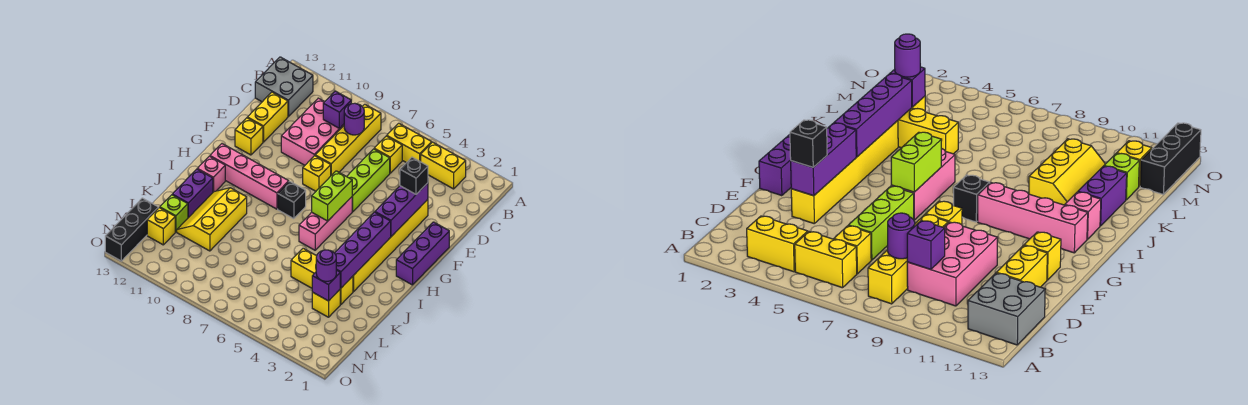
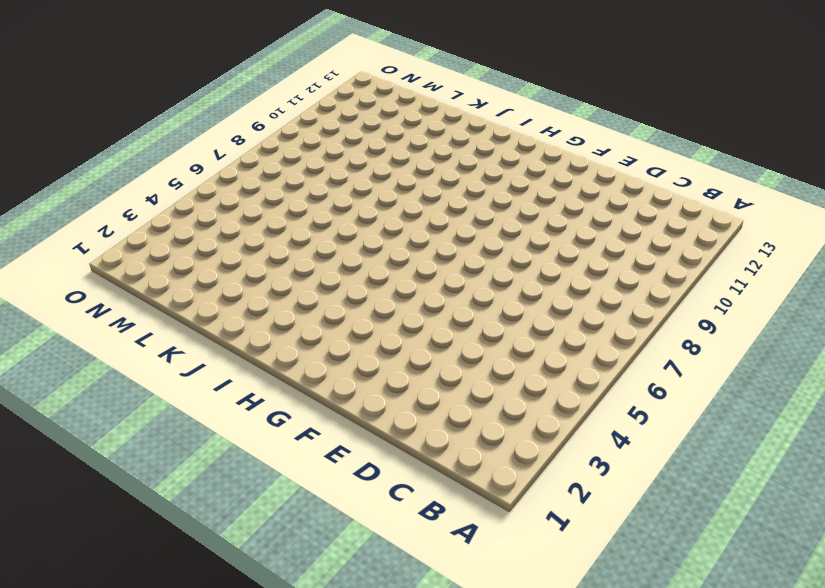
none -> yellow 1x2 brick [421,142,466,189]
none -> yellow 1x2 brick [387,123,432,163]
none -> yellow 1x4 brick [315,104,381,175]
none -> grey 2x2 brick [255,57,313,116]

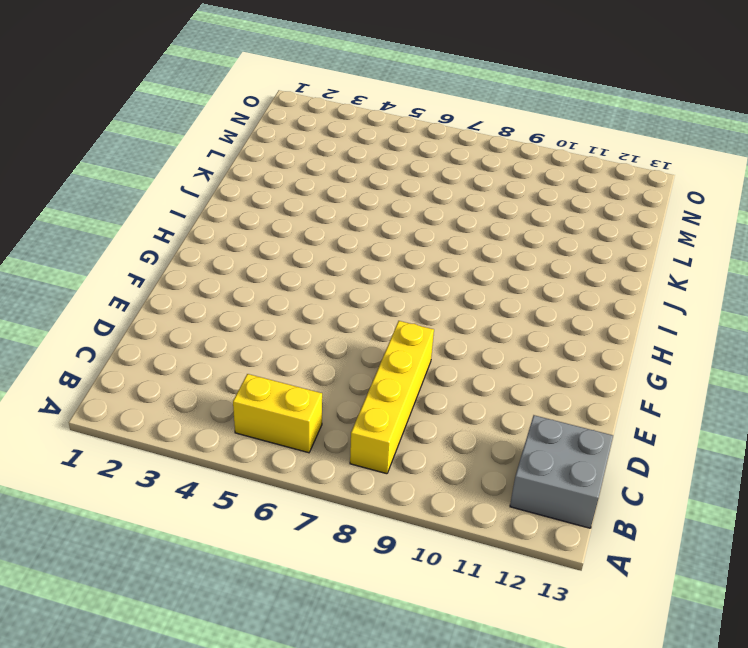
none -> yellow 1x2 brick [421,142,466,189]
none -> yellow 1x1 brick [374,136,402,173]
none -> pink 2x3 brick [281,98,344,165]
none -> lime 1x3 brick [347,149,390,212]

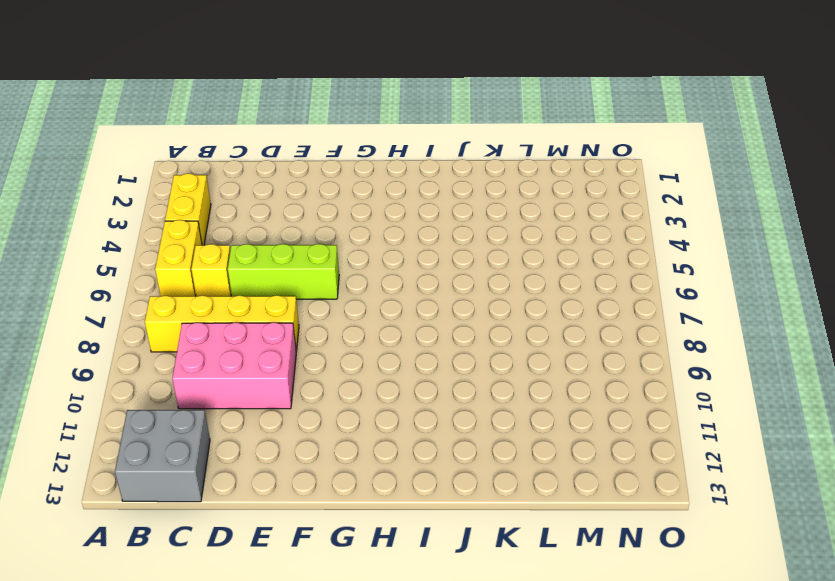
none -> yellow 1x2 brick [247,92,288,142]
none -> yellow 1x6 brick [353,200,428,292]
none -> purple 1x3 brick [396,222,449,285]
none -> yellow 1x1 brick [303,156,331,191]

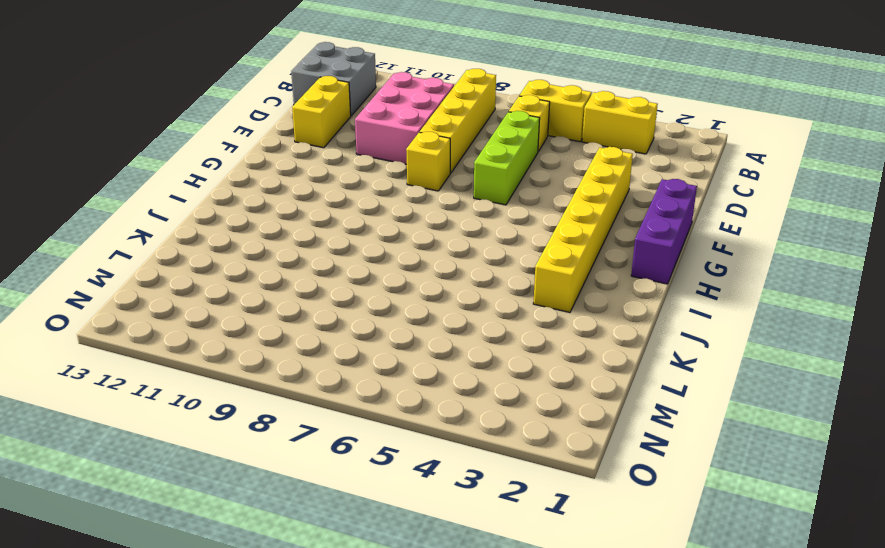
none -> yellow 1x1 brick [235,118,263,155]
none -> pink 1x3 brick [299,197,352,250]
none -> black 1x1 brick [278,181,306,219]
none -> pink 1x4 brick [210,144,289,209]

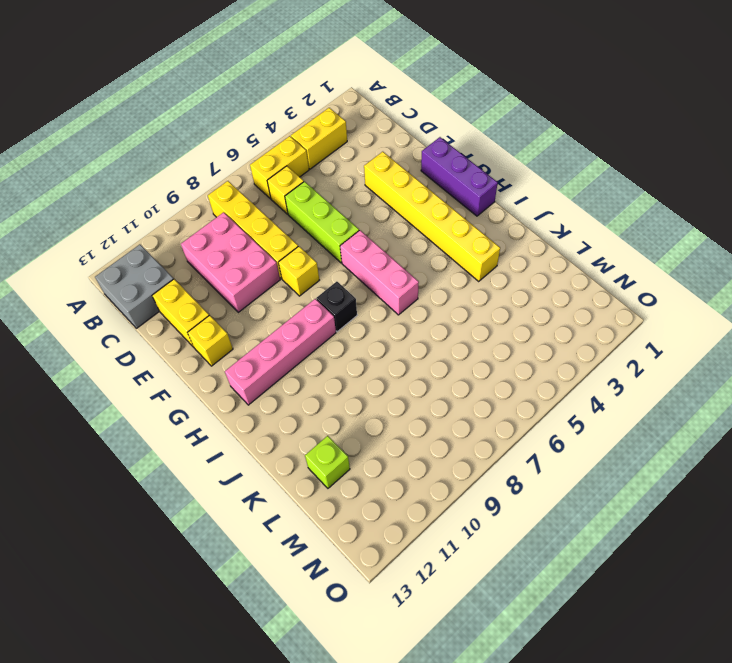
none -> pink 1x1 brick [198,156,225,192]
none -> yellow 2x3 slope [177,188,247,251]
none -> purple 1x2 brick [172,169,213,218]
none -> yellow 1x3 brick [291,248,353,304]

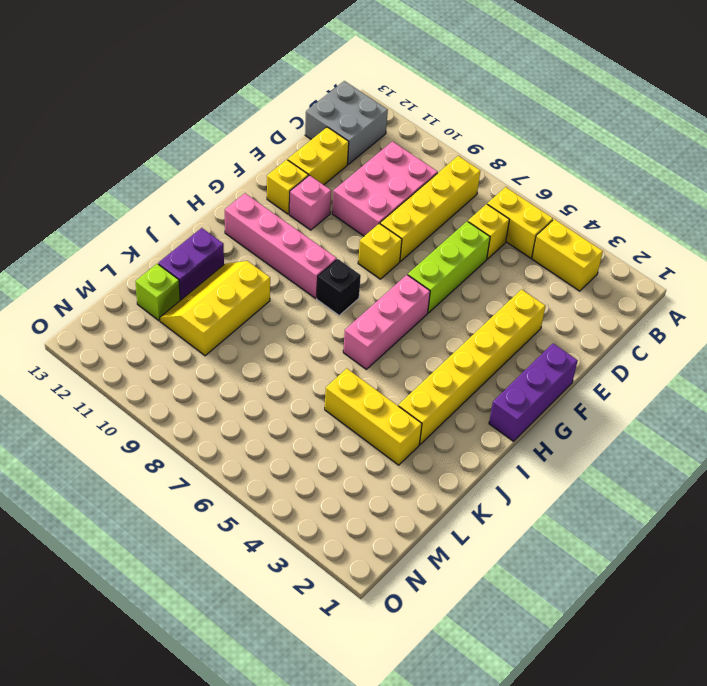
pink 1x1 brick [289,175,331,230] -> pink 1x1 brick moved to [198,156,225,192]
none -> yellow 1x1 brick [312,290,340,317]
none -> yellow 1x1 brick [147,208,175,245]
none -> black 1x3 brick [105,198,158,261]
none -> purple 1x1 round brick [344,103,364,135]

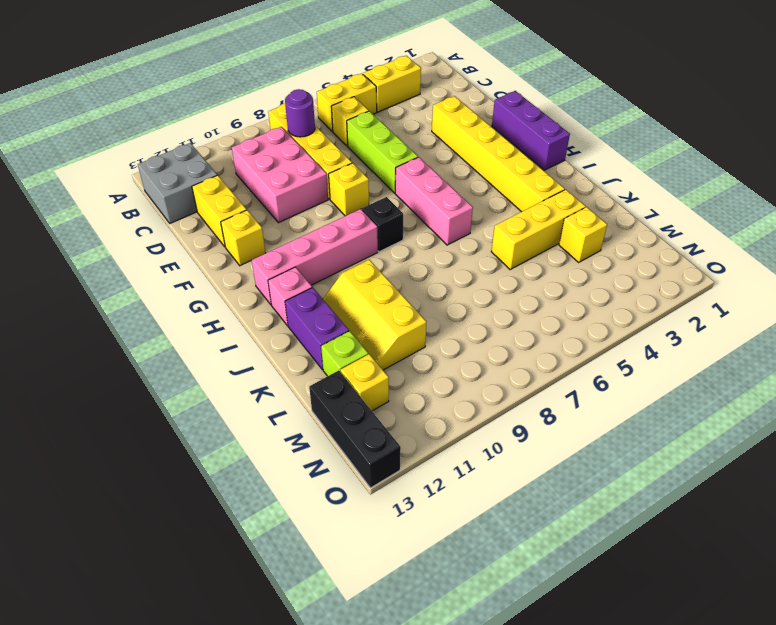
none -> purple 1x1 brick [323,91,351,129]
none -> purple 1x3 brick [375,183,428,236]
none -> lime 1x2 brick [312,171,352,221]
none -> purple 1x4 brick [335,212,391,288]

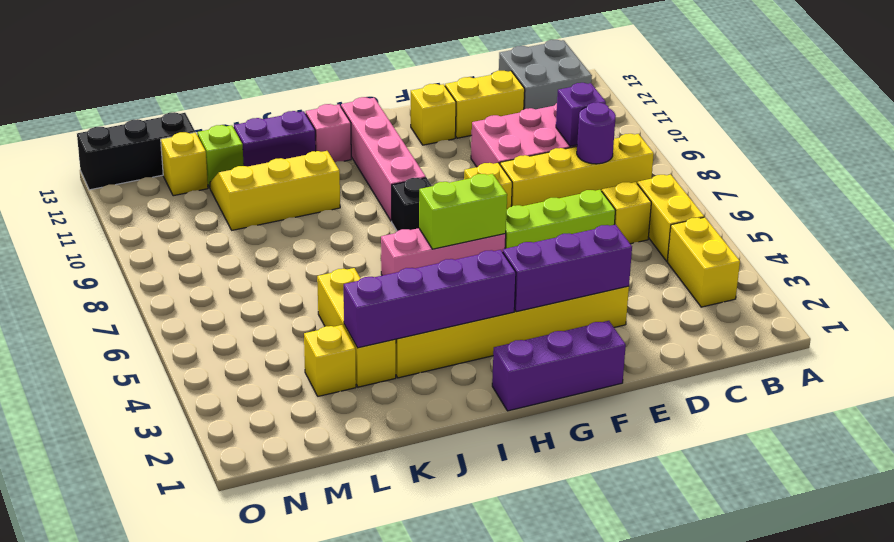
none -> purple 1x1 brick [312,270,340,301]
none -> black 1x1 brick [400,157,428,194]
none -> purple 1x1 round brick [316,250,336,281]

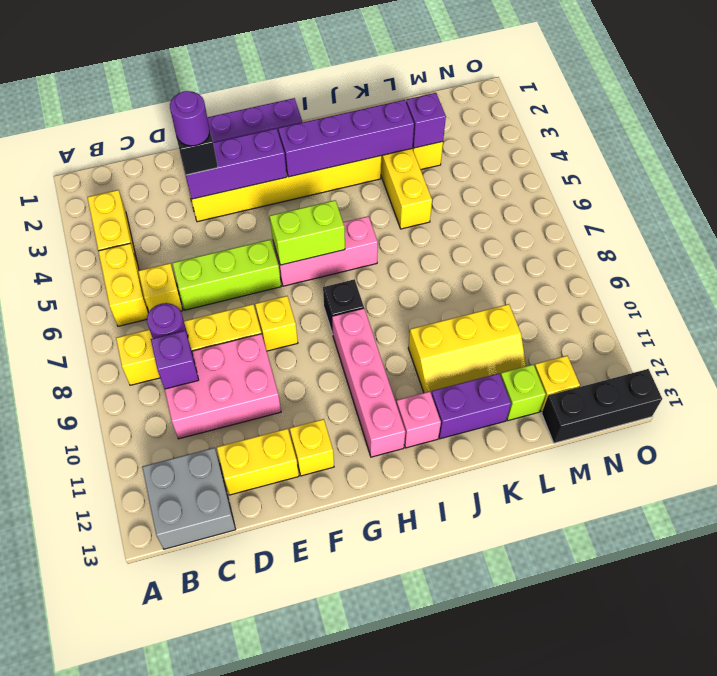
purple 1x1 round brick [170,91,210,146] -> purple 1x1 round brick moved to [316,250,336,281]

